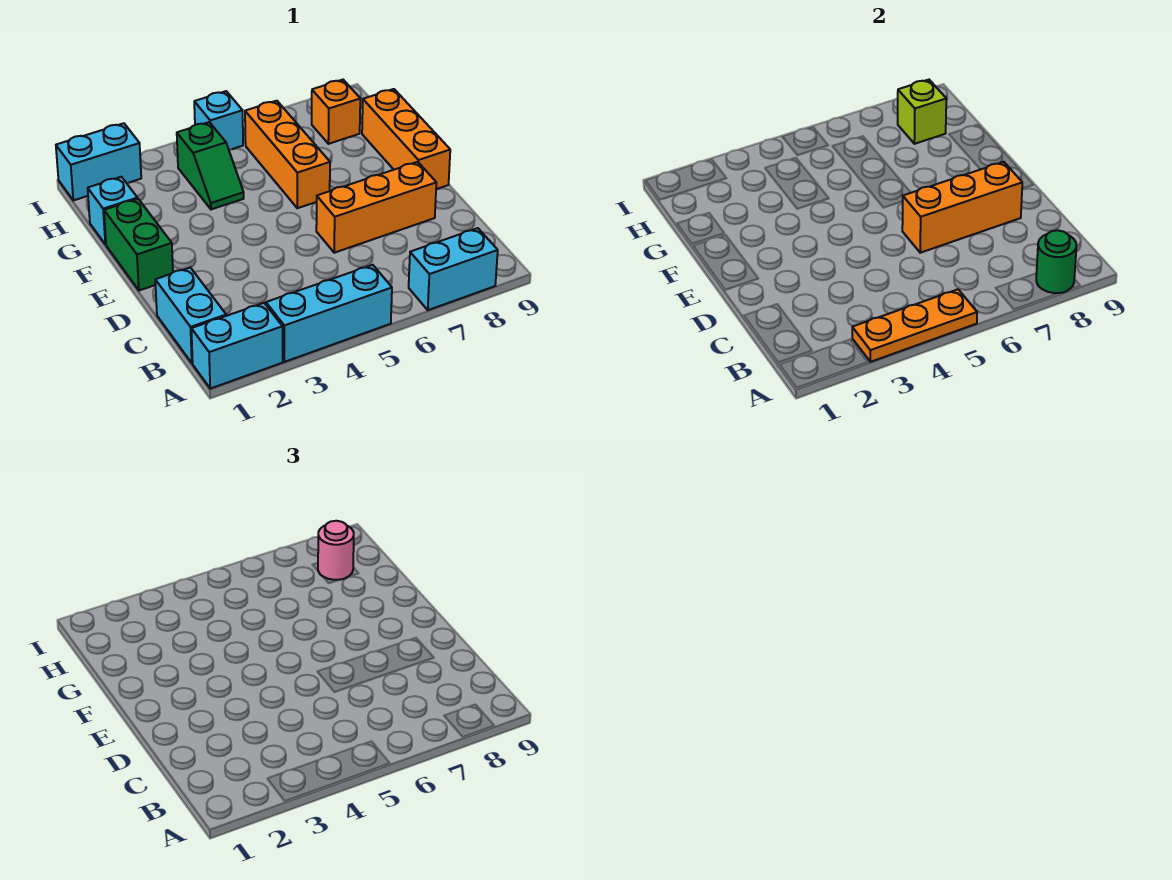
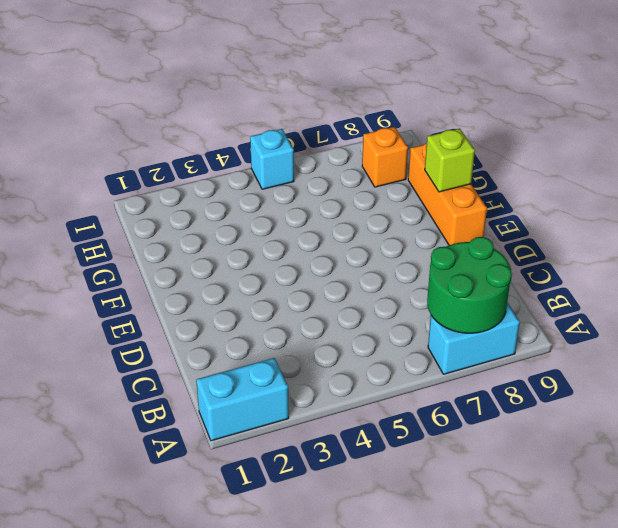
green 2x2 round brick [427,237,512,333] -> green 1x1 round brick [1036,230,1077,293]
lime 1x1 brick [425,129,475,192] -> lime 1x1 brick moved to [898,80,946,144]
none -> cyan 1x3 brick [266,265,392,362]
none -> cyan 1x2 brick [155,267,226,363]
none -> orange 1x3 brick [316,162,436,253]

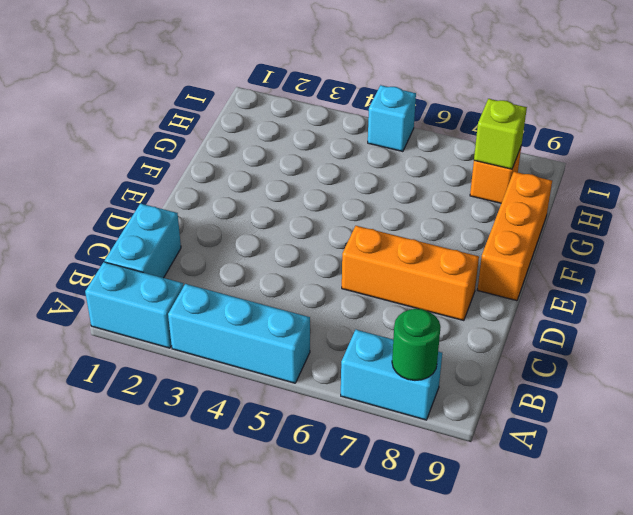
none -> green 1x2 brick [104,199,173,290]
none -> orange 1x3 brick [245,101,330,208]
none -> cyan 1x1 brick [88,177,137,245]

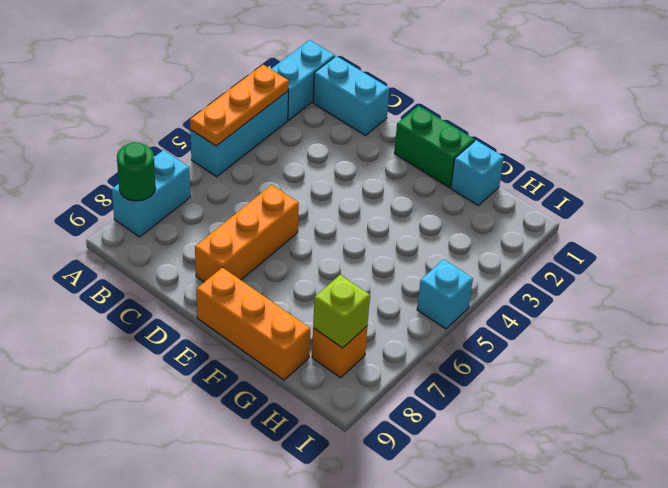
none -> orange 1x3 brick [245,101,330,208]
none -> green 1x2 slope [177,122,244,209]
none -> cyan 1x2 brick [56,123,141,200]

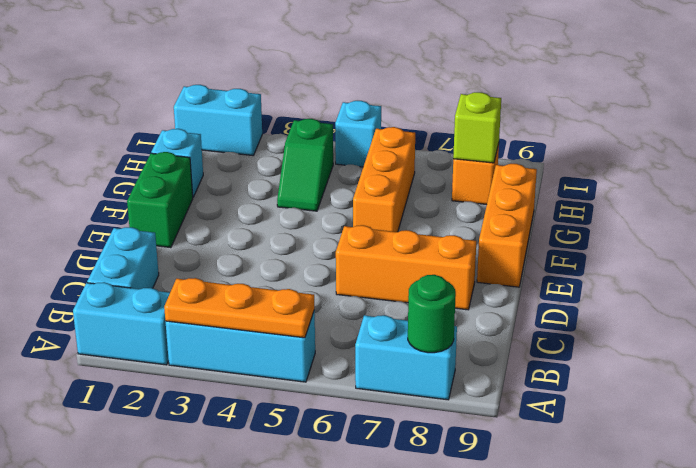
none -> orange 1x3 brick [902,162,1022,253]
none -> pink 1x1 round brick [318,521,354,580]

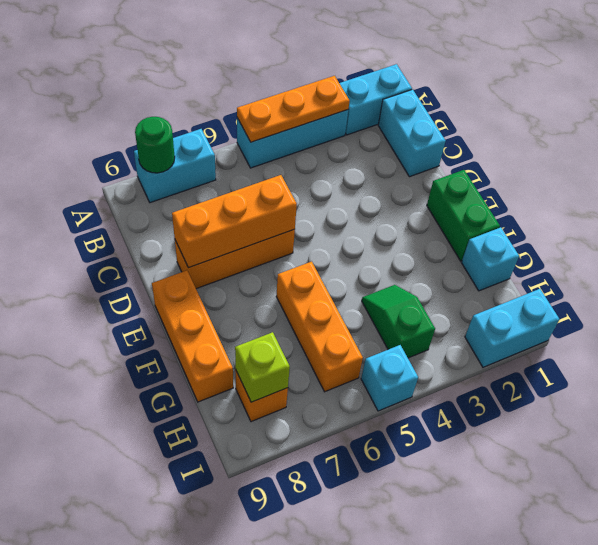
none -> pink 1x1 round brick [318,521,354,580]

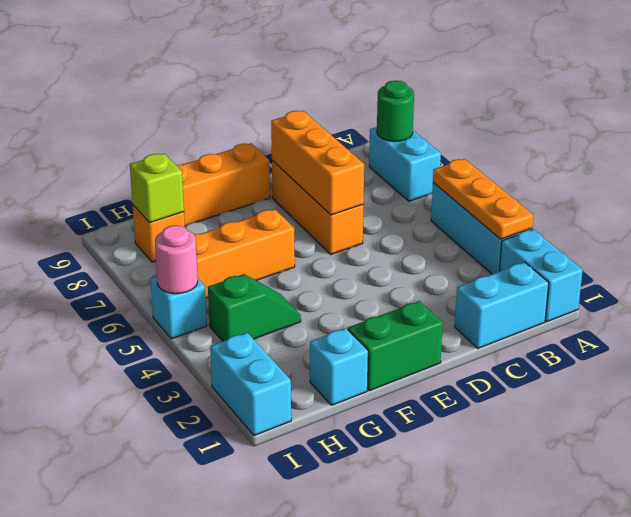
pink 1x1 round brick [155,225,198,294] -> pink 1x1 round brick moved to [318,521,354,580]

